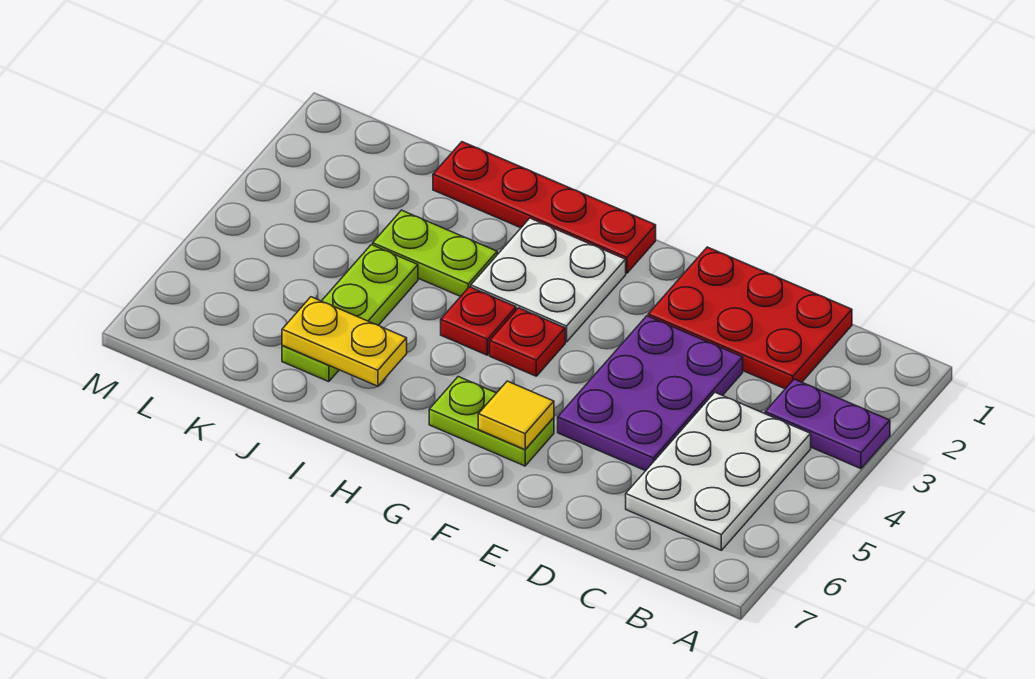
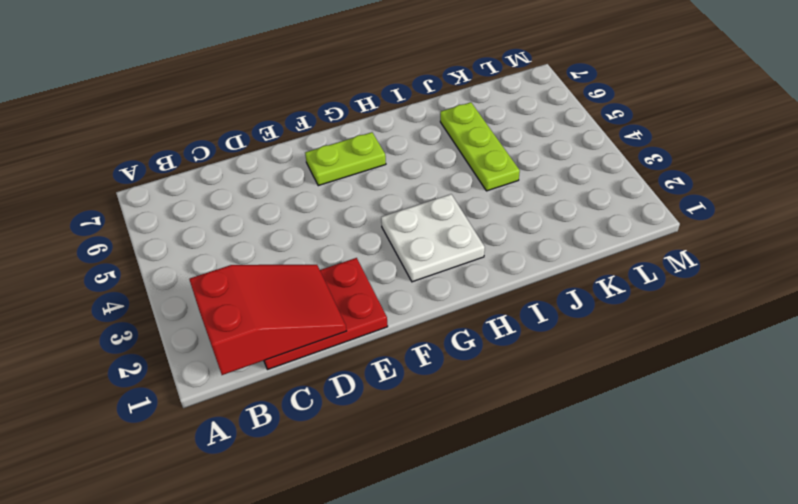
red 2x3 slope [189,265,346,375] -> none
none -> purple 1x2 plate [765,379,890,469]
none -> white 2x3 plate [626,392,811,550]
none -> purple 2x3 plate [558,316,743,471]

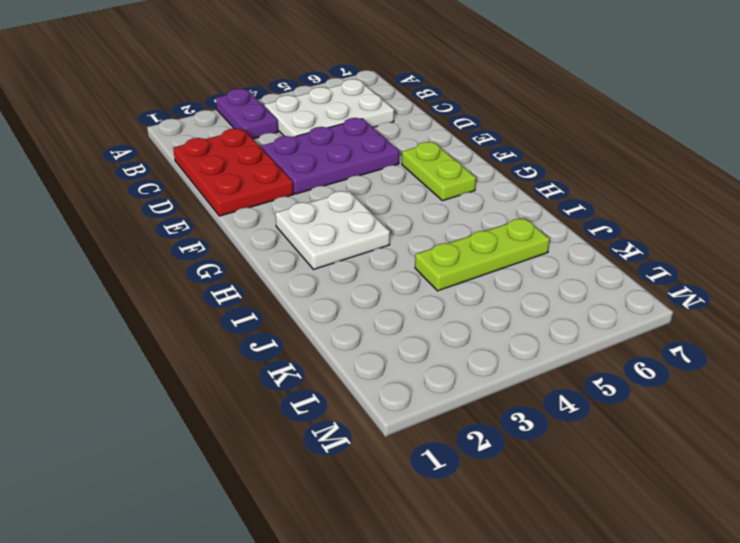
none -> red 1x4 plate [433,142,656,273]
none -> red 1x1 plate [490,308,565,376]
none -> red 1x1 plate [441,287,516,355]

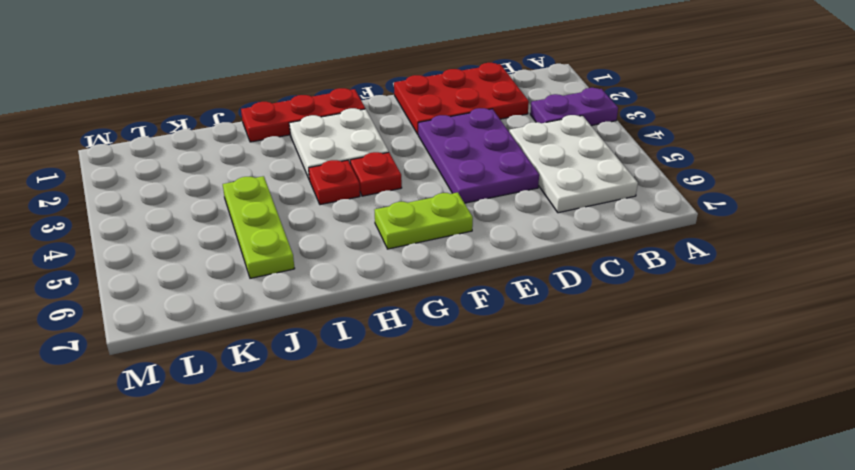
red 1x3 plate [241,88,365,142] -> red 1x4 plate [433,142,656,273]
none -> lime 1x2 plate [373,210,497,297]
none -> yellow 1x1 tile [478,381,554,449]
none -> yellow 1x2 plate [282,297,407,386]

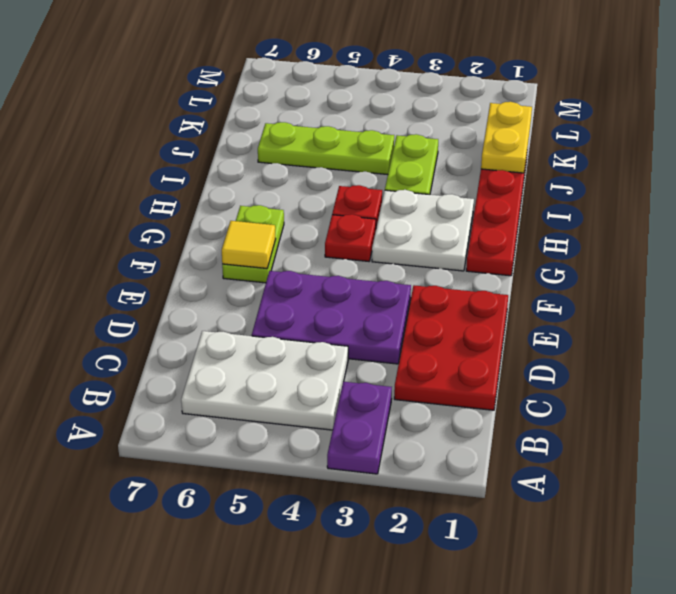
yellow 1x2 plate [481,102,532,173] -> yellow 1x2 plate moved to [282,297,407,386]

